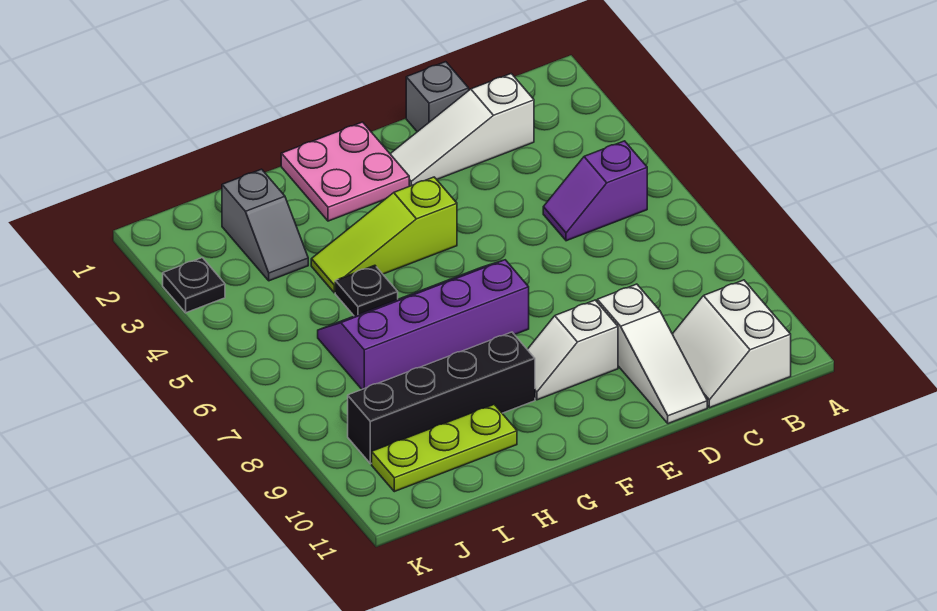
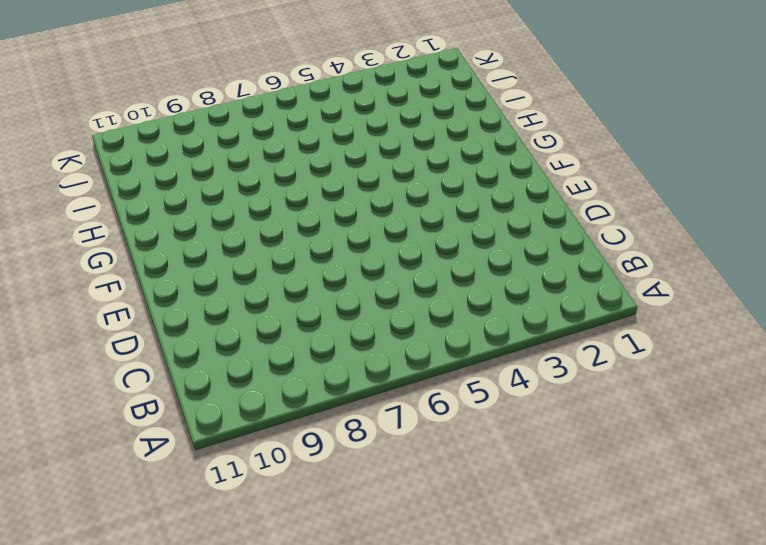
none -> purple 1x2 slope [543,141,647,241]
none -> white 2x2 slope [673,280,791,408]
none -> white 1x3 slope [390,74,534,186]

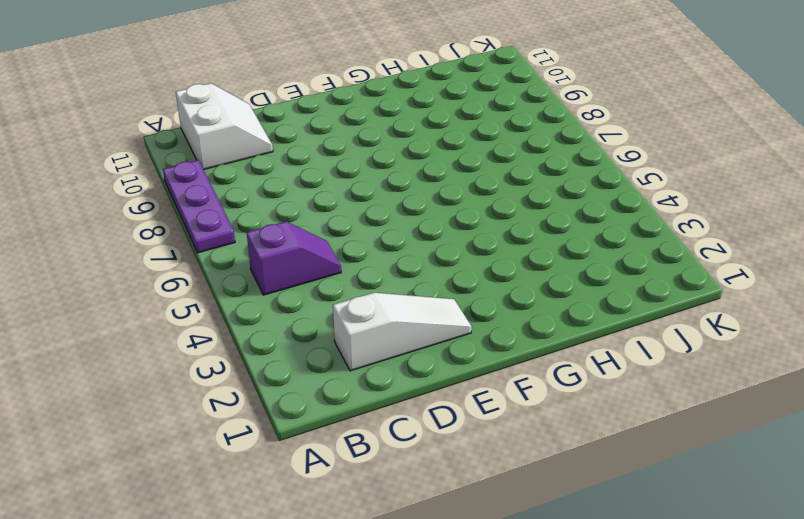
purple 1x3 plate [163,160,235,253] -> none
none -> grey 1x1 brick [406,62,469,132]
none -> white 1x3 slope [597,284,707,424]
none -> white 1x2 slope [527,300,618,400]

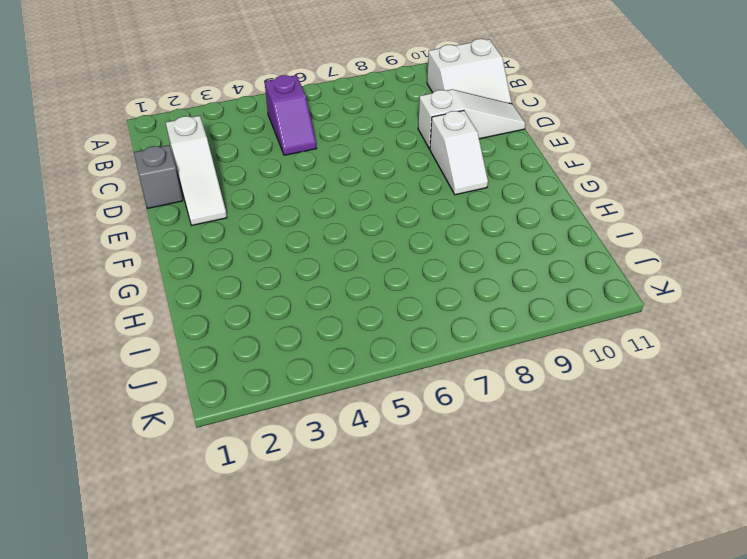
none -> pink 2x2 plate [281,122,409,221]
none -> lime 1x3 slope [311,177,457,293]
none -> purple 2x4 slope [318,260,529,389]

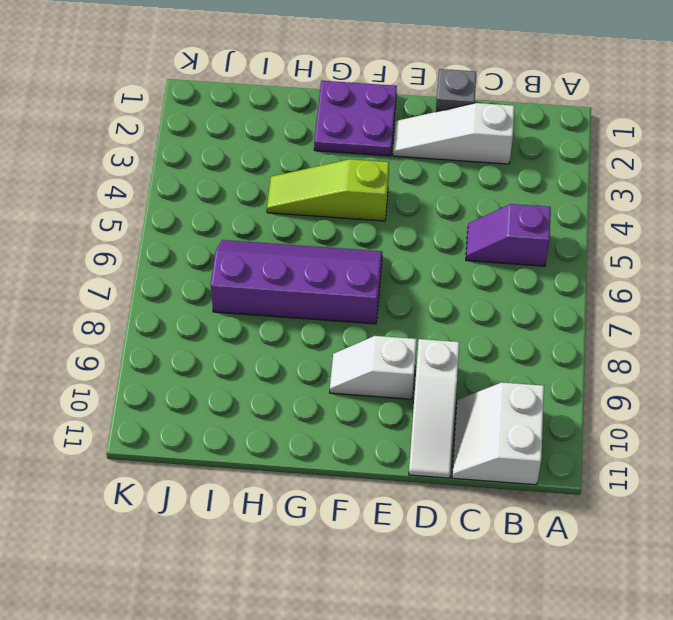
purple 2x2 plate [314,81,397,156] -> pink 2x2 plate [281,122,409,221]
none -> black 1x4 brick [348,332,535,464]
none -> black 1x1 plate [335,265,398,316]
none -> lime 1x3 plate [372,404,517,492]

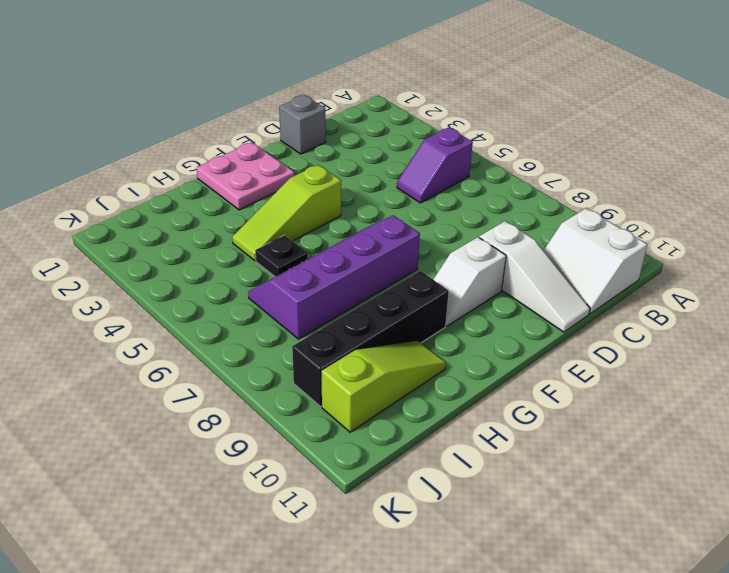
lime 1x3 slope [322,341,446,432] -> lime 1x3 plate [372,404,517,492]
none -> white 1x3 slope [390,74,534,186]
none -> grey 1x2 slope [222,169,308,281]
none -> black 1x1 plate [163,258,225,313]

